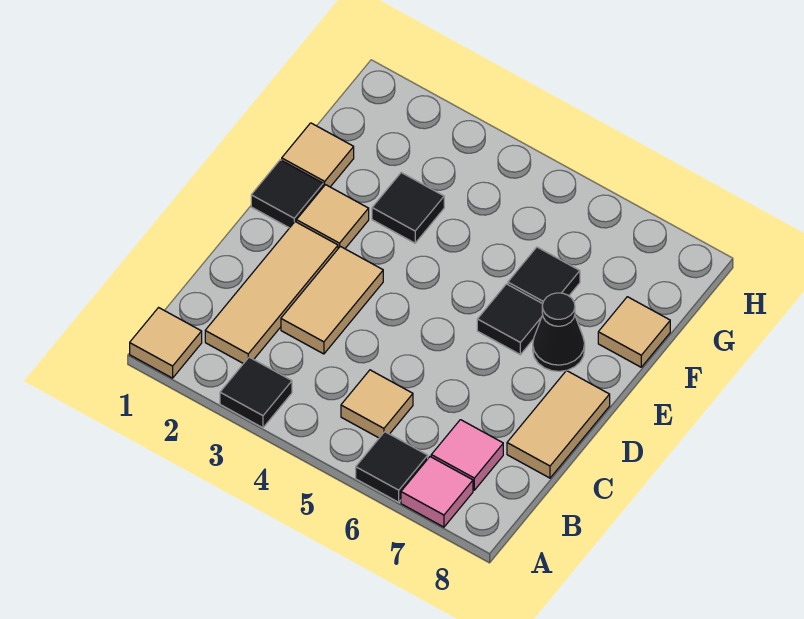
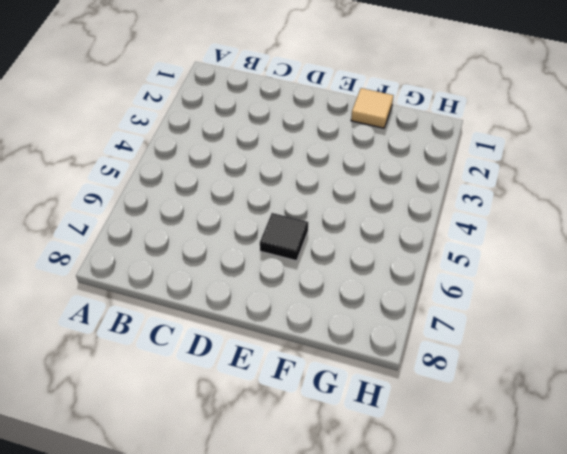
none -> tan 1x1 tile [130,308,202,378]
none -> black 1x1 tile [220,357,292,428]
none -> black 1x1 tile [356,432,428,502]

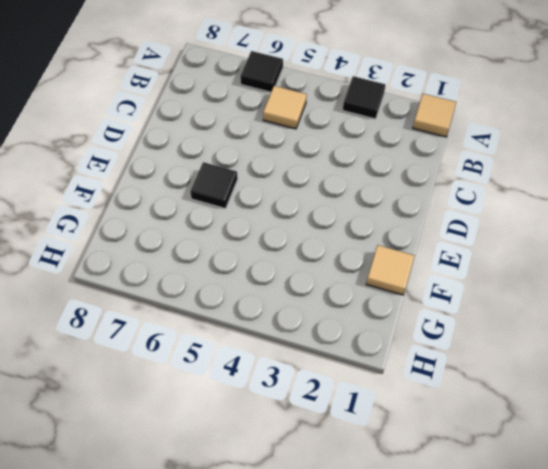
none -> pink 1x1 tile [401,457,473,527]
none -> tan 1x3 tile [205,222,338,364]
none -> pink 1x1 tile [431,420,503,490]

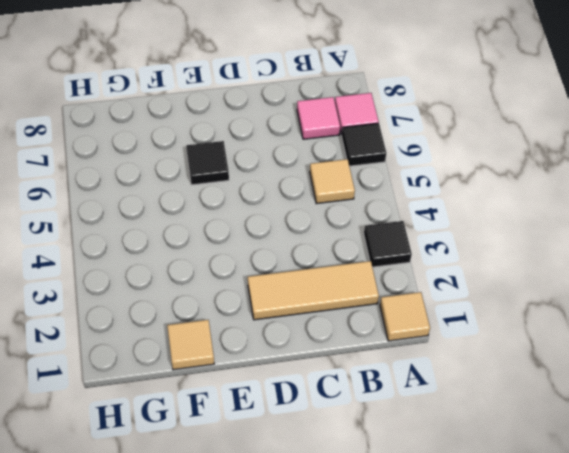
none -> tan 1x2 tile [281,246,383,354]
none -> tan 1x2 tile [507,370,610,478]
none -> black 1x1 tile [251,160,323,228]

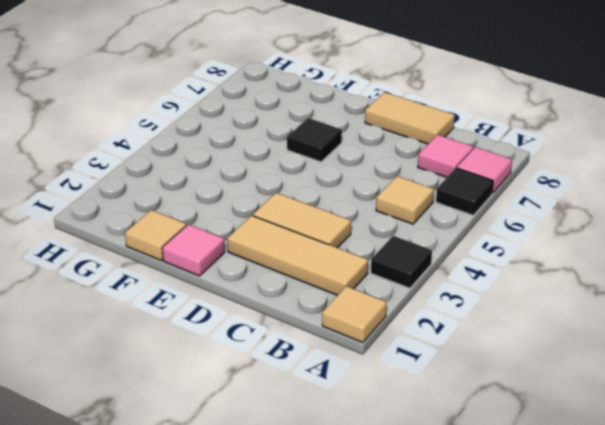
pink 1x1 tile [162,224,225,276] -> black 1x1 tile [251,160,323,228]
none -> tan 1x1 tile [296,185,369,249]
none -> black 1x1 cone [533,293,585,371]
none -> black 1x1 tile [372,173,444,243]

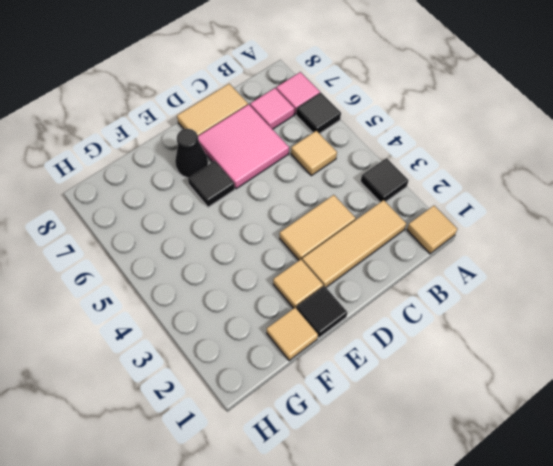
pink 2x2 tile [198,104,289,189] -> none
none -> black 1x1 tile [372,173,444,243]
none -> black 1x1 tile [508,247,580,304]
none -> tan 1x1 tile [598,297,670,367]

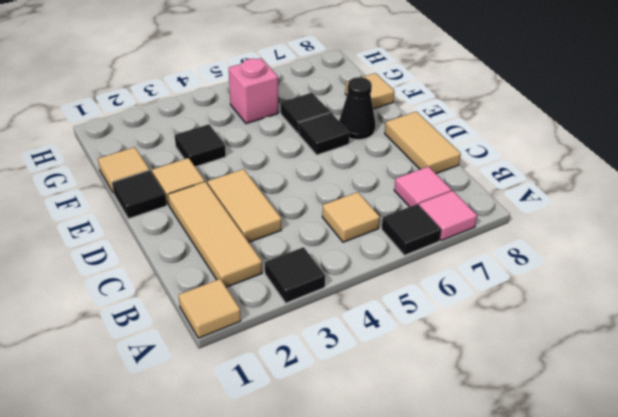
pink 1x1 brick [229,58,278,124] -> none

